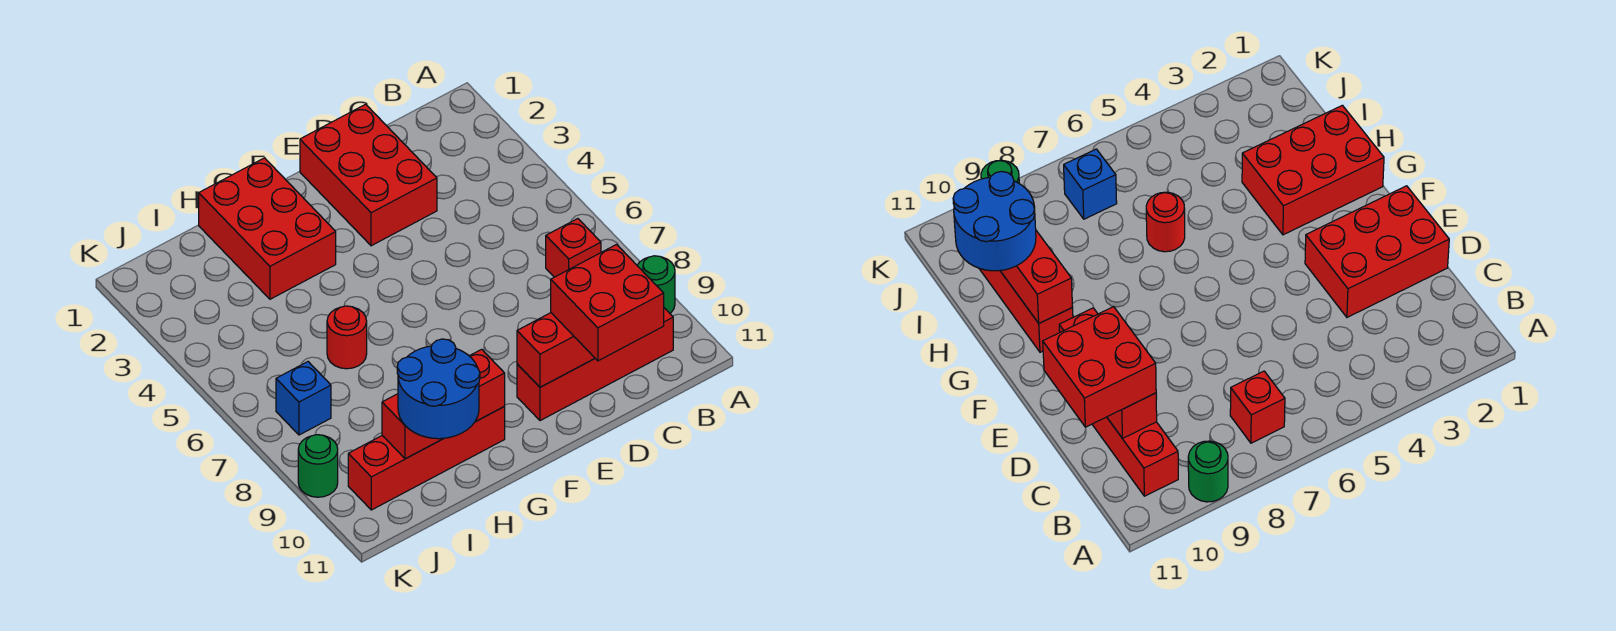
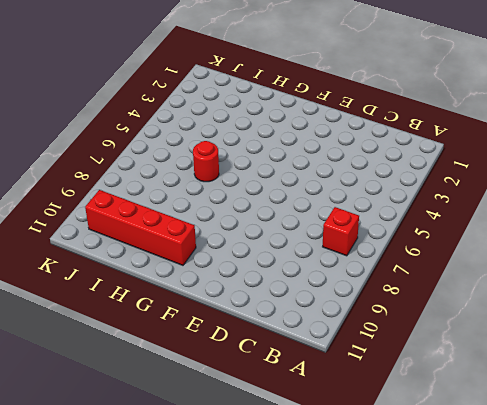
none -> green 1x1 round brick [637,256,675,313]
none -> red 1x4 brick [517,308,673,421]
none -> red 2x3 brick [300,104,437,246]

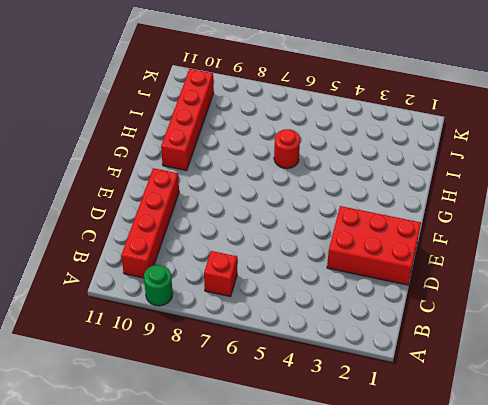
none -> red 2x3 brick [199,158,336,299]
none -> blue 1x1 brick [276,362,331,435]
none -> green 1x1 round brick [298,435,338,497]

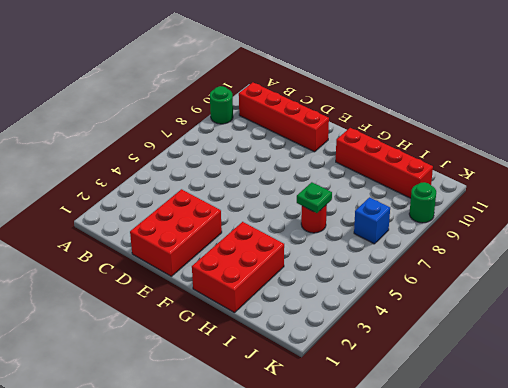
green 1x1 plate [297,182,332,213] -> none
none -> red 1x1 brick [546,219,601,277]
none -> red 1x3 brick [517,313,595,387]
none -> red 1x3 brick [382,349,505,459]

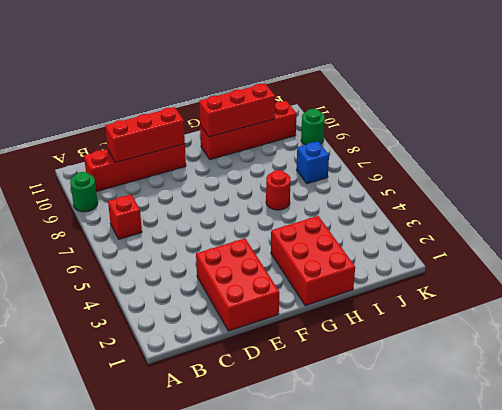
none -> red 2x2 brick [551,245,664,361]
none -> blue 2x2 round brick [397,339,480,439]

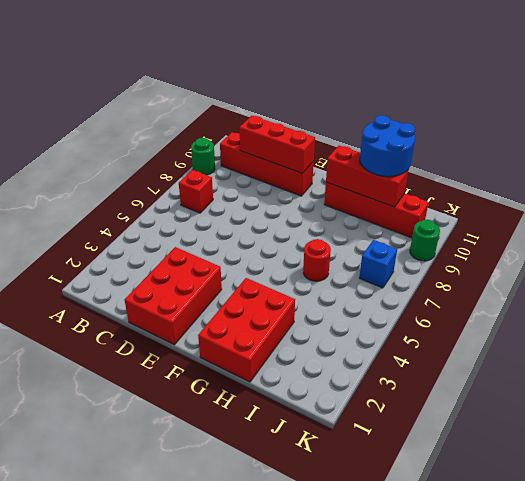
none -> red 2x2 brick [551,245,664,361]

